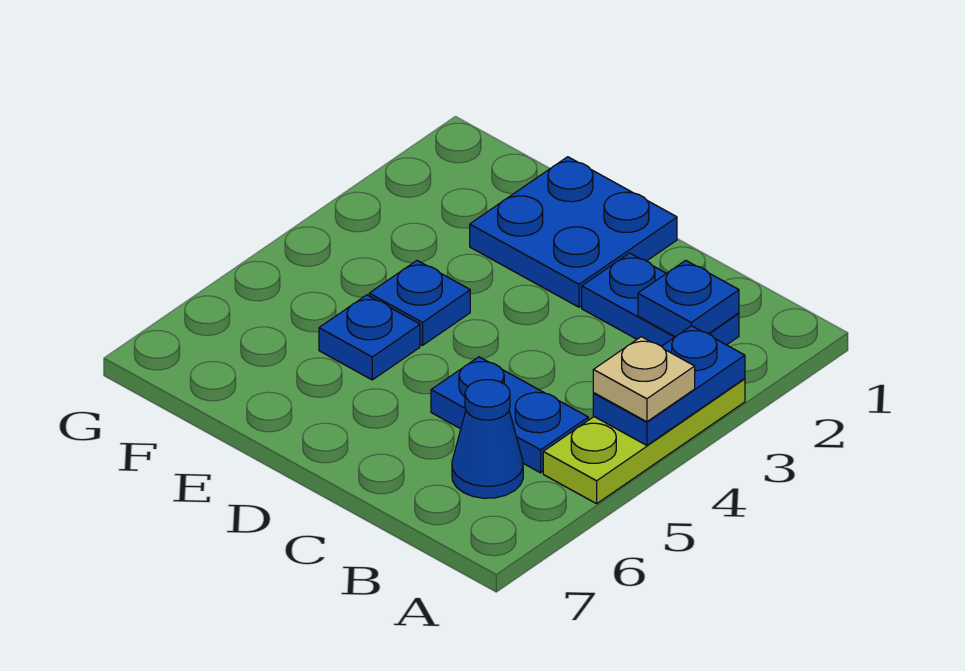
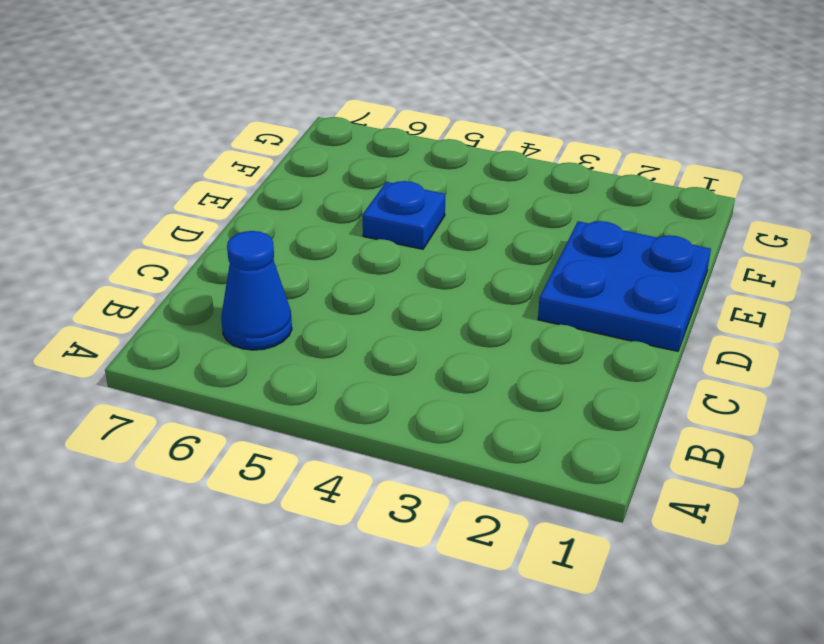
none -> lime 1x3 plate [543,379,745,504]
none -> blue 1x2 plate [582,253,739,346]

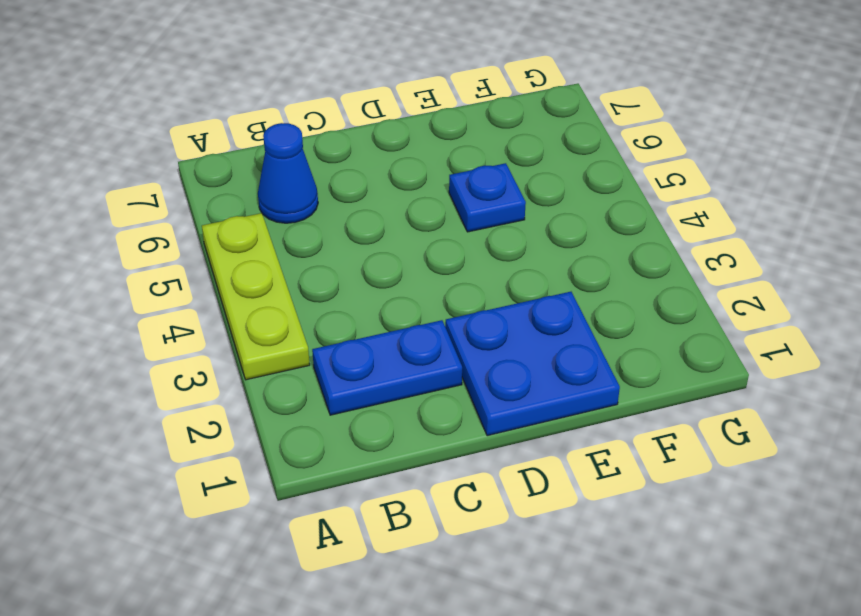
none -> blue 1x2 plate [431,357,588,473]
none -> blue 1x1 plate [369,261,470,345]

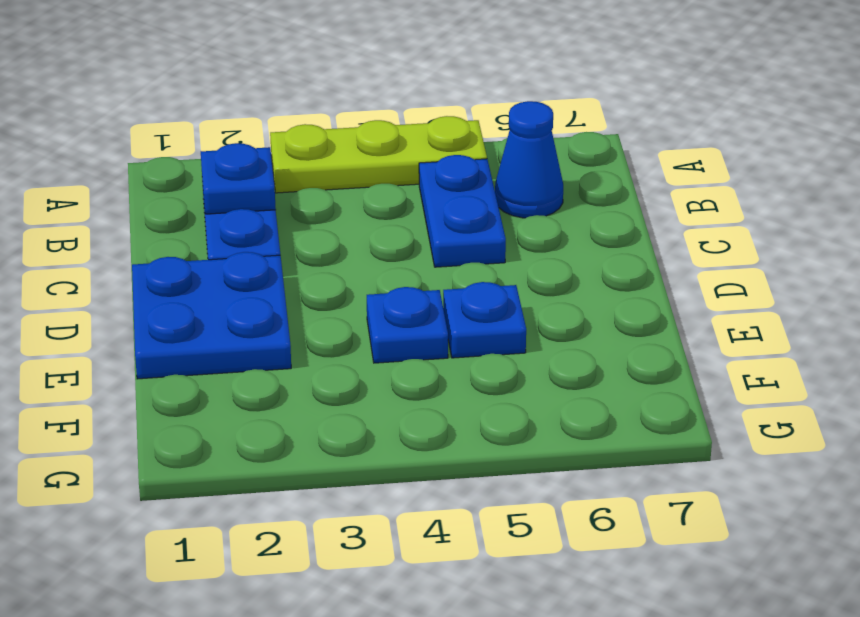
none -> blue 1x2 plate [593,326,745,445]
none -> tan 1x1 plate [593,337,695,422]

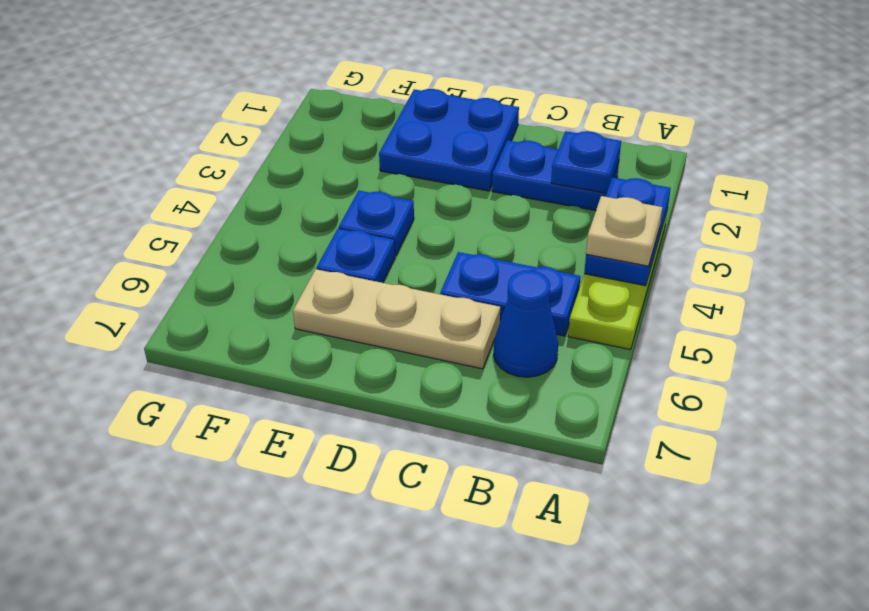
tan 1x3 plate [293,269,500,369] -> none

